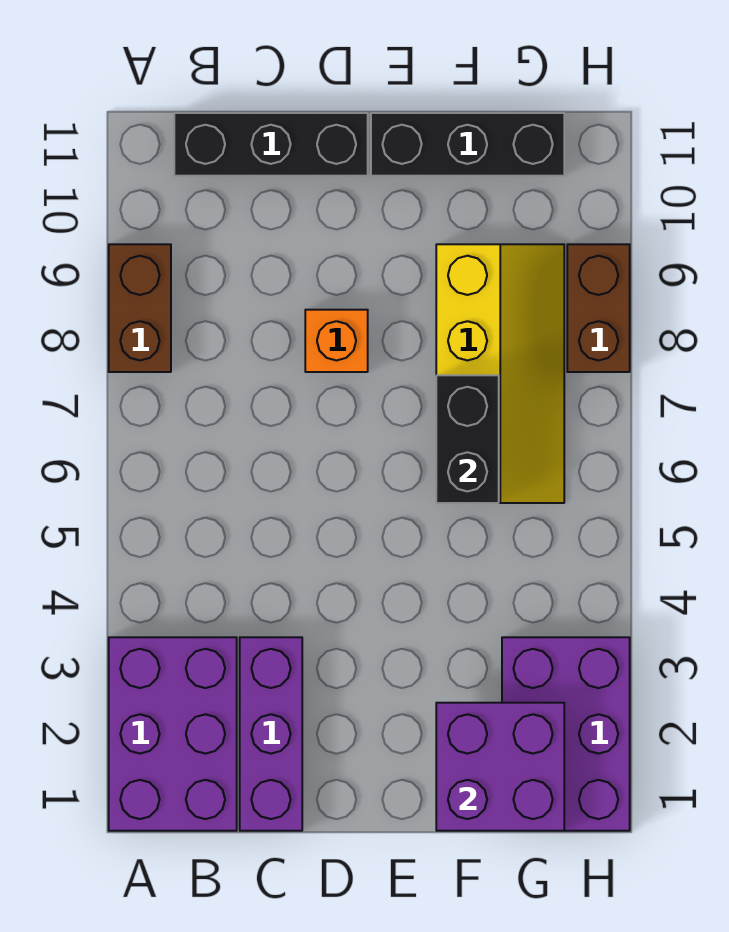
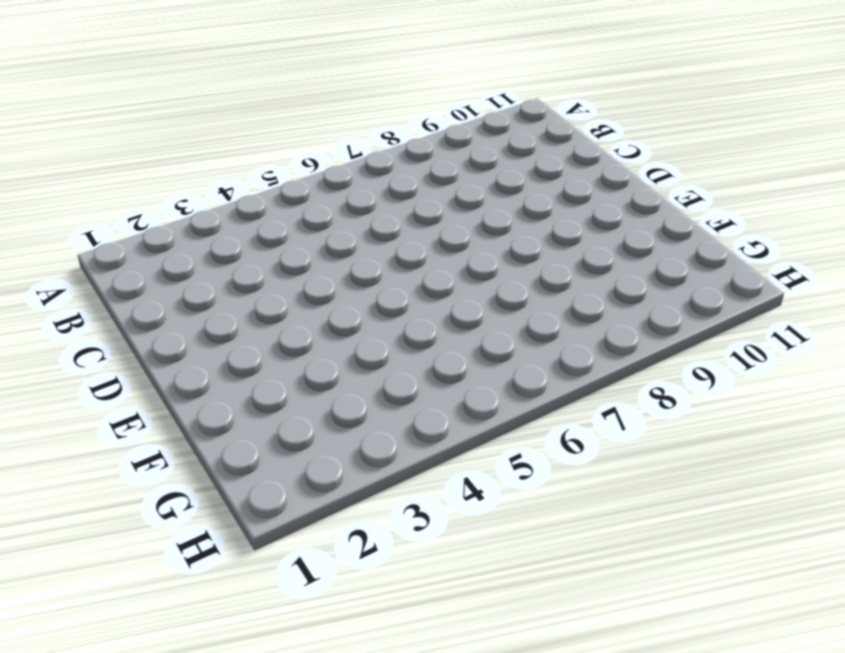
none -> purple 2x3 brick [109,637,237,831]
none -> brown 1x2 brick [109,244,171,372]

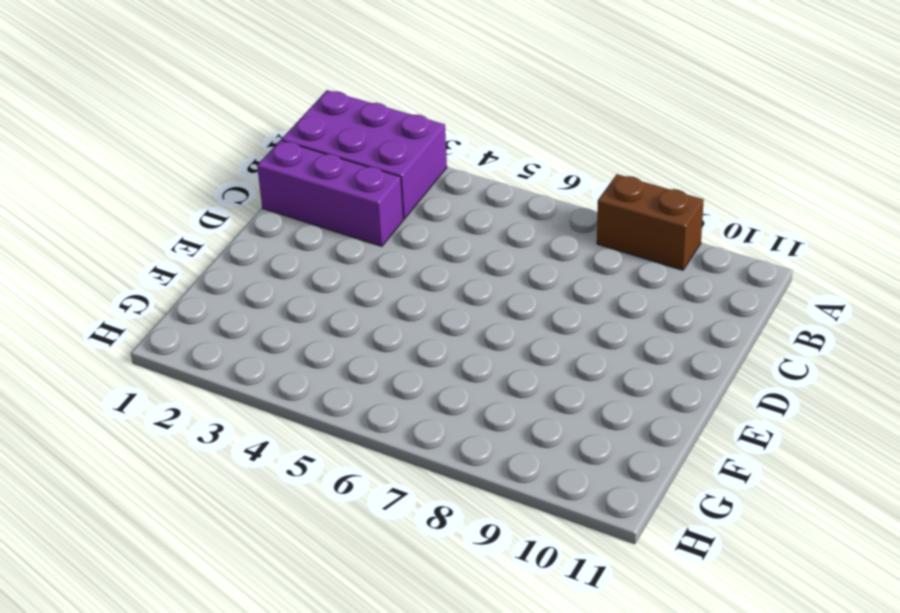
none -> black 1x3 brick [174,113,368,176]
none -> orange 1x1 brick [305,310,368,372]

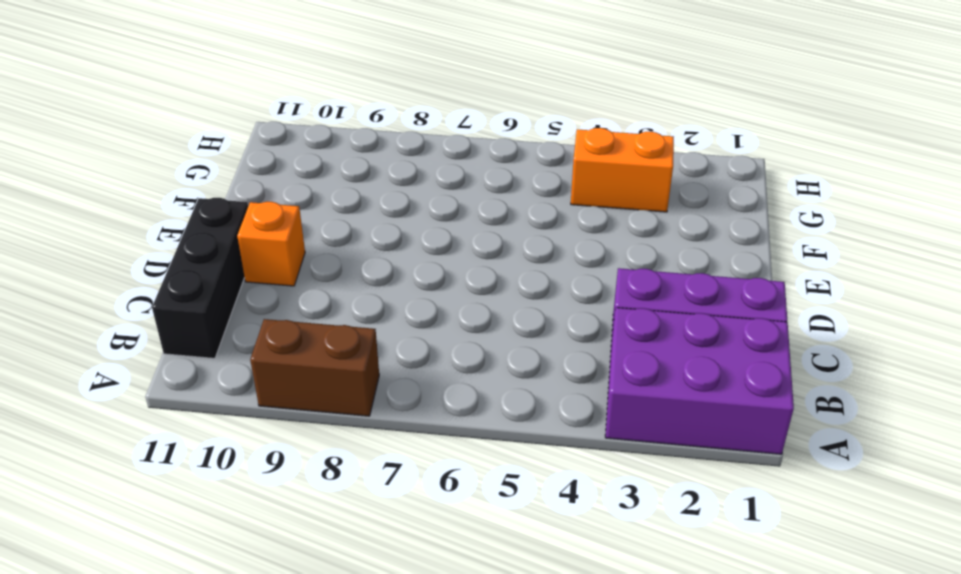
orange 1x1 brick [237,202,305,286] -> orange 1x1 brick moved to [305,310,368,372]
orange 1x2 brick [571,128,674,212] -> purple 2x3 brick [502,637,630,831]
none -> black 1x3 brick [371,113,564,176]
none -> yellow 2x4 slope [436,244,564,503]

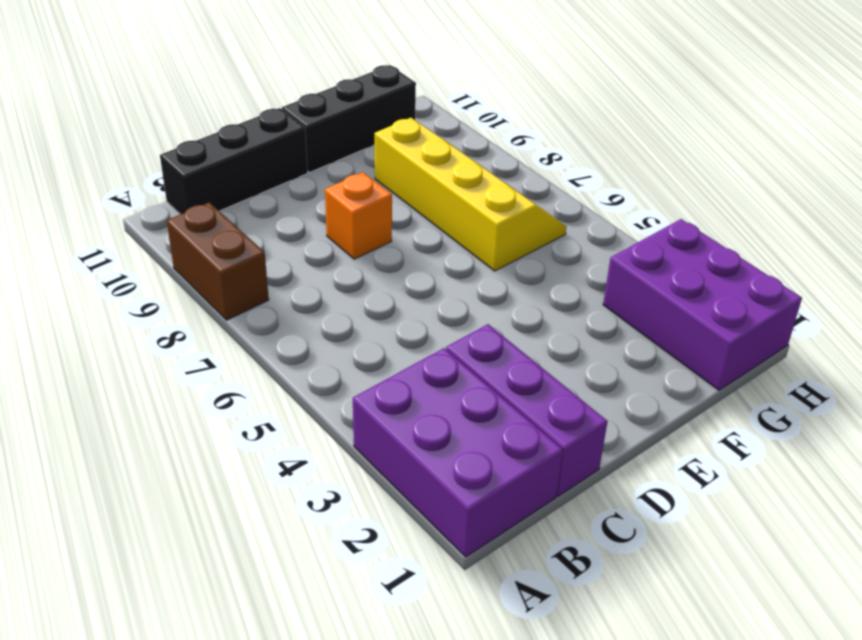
none -> brown 1x2 brick [567,244,630,372]
none -> purple 2x2 brick [436,703,564,831]

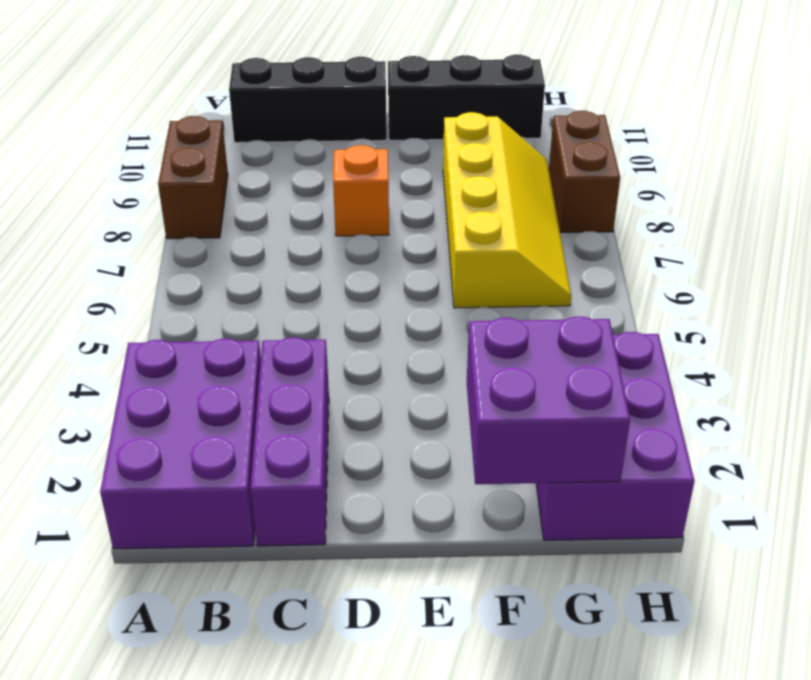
none -> black 1x2 brick [436,375,499,503]

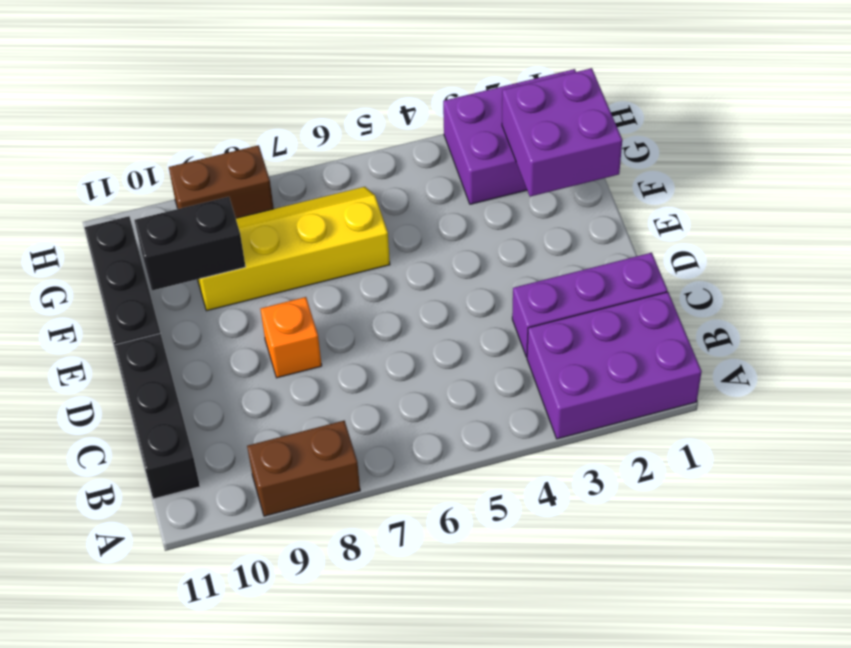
black 1x2 brick [134,197,246,290] -> black 1x2 brick moved to [436,375,499,503]

